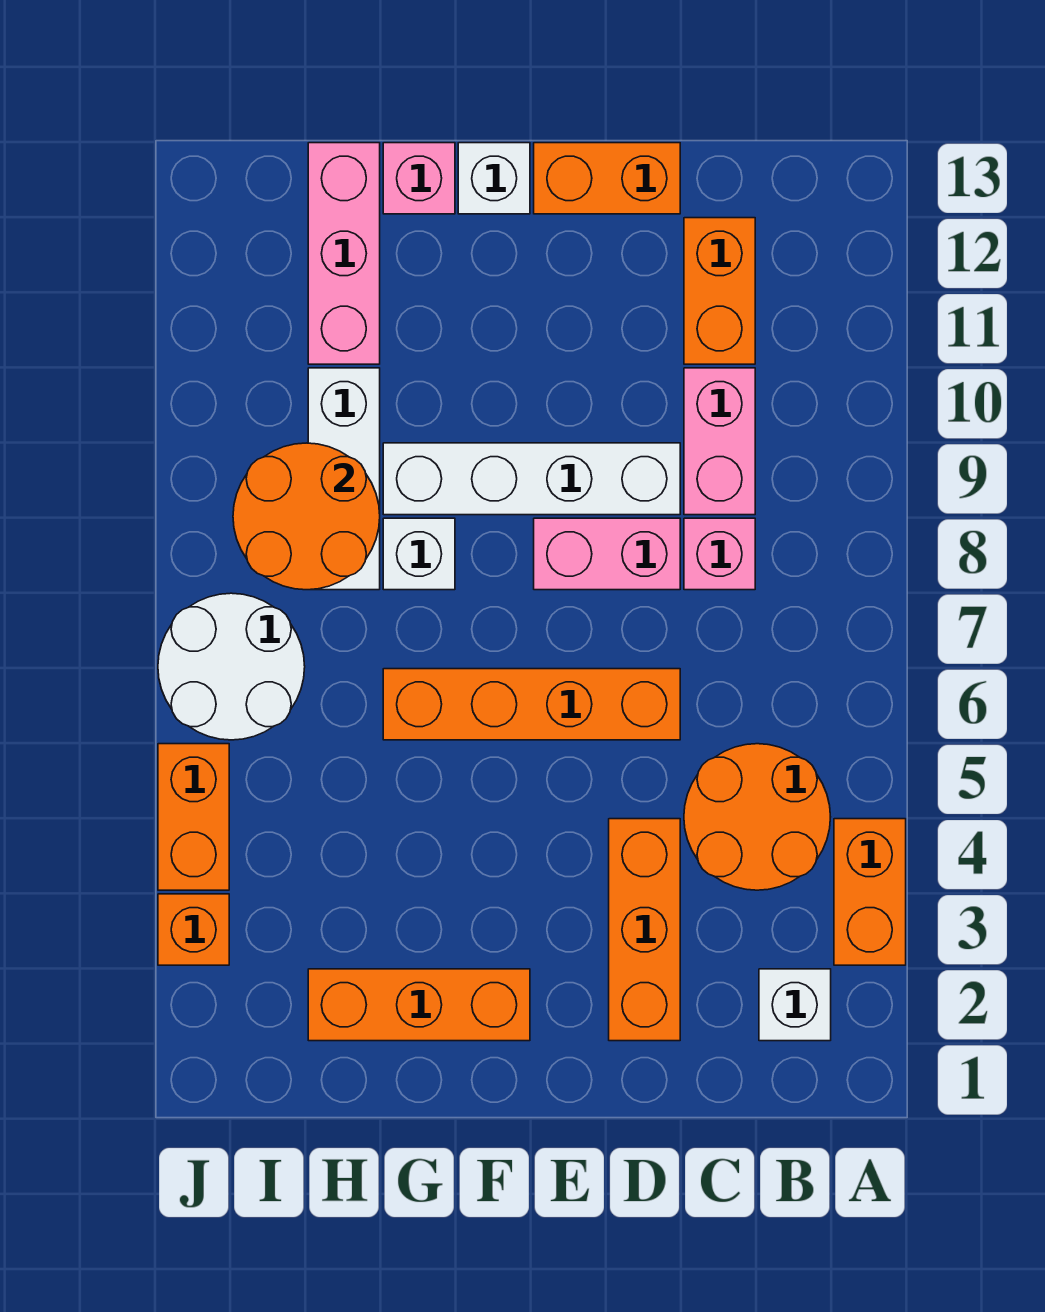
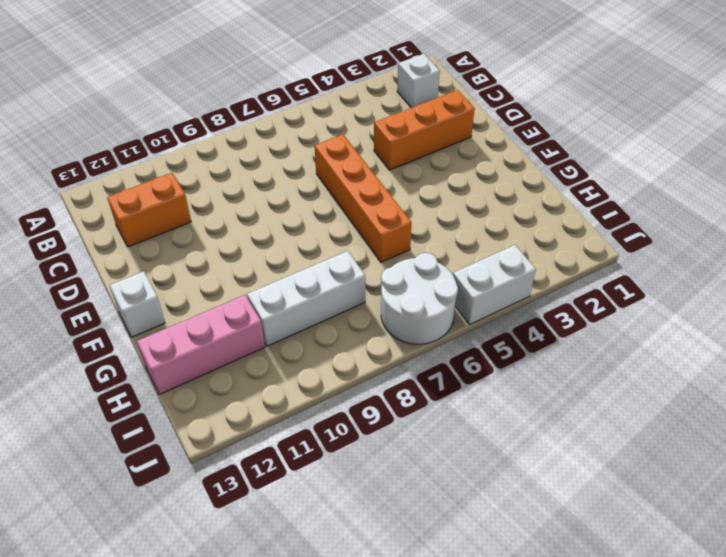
white 1x2 brick [453,245,536,325] -> orange 1x2 brick [158,744,229,890]
none -> orange 1x2 brick [834,819,906,965]
none -> orange 2x2 round brick [684,744,830,890]
none -> pink 1x1 brick [684,518,755,590]

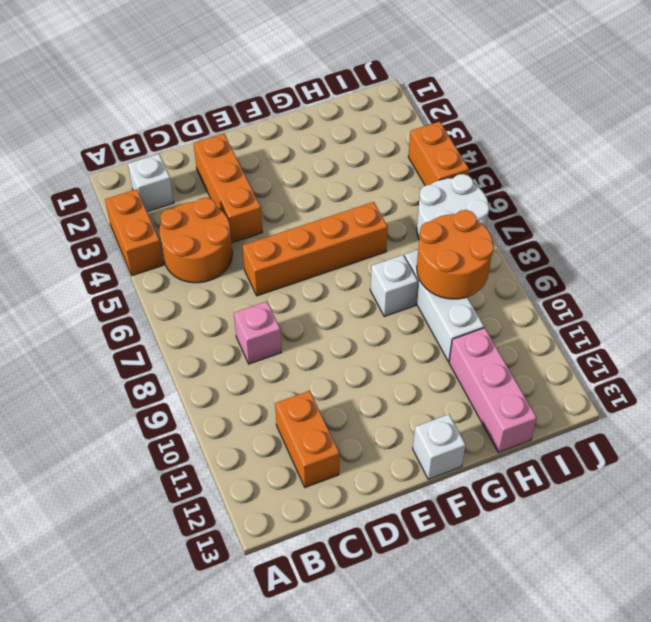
none -> pink 1x2 brick [684,368,755,515]
none -> pink 1x2 brick [534,518,680,590]
none -> white 1x4 brick [383,443,680,515]

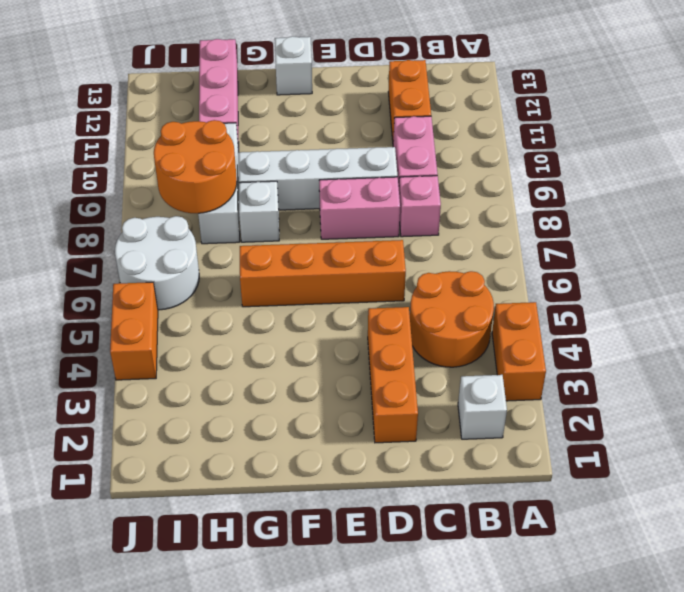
none -> orange 1x2 brick [534,143,680,214]
none -> orange 1x3 brick [308,969,530,1041]
none -> pink 1x1 brick [383,143,455,214]

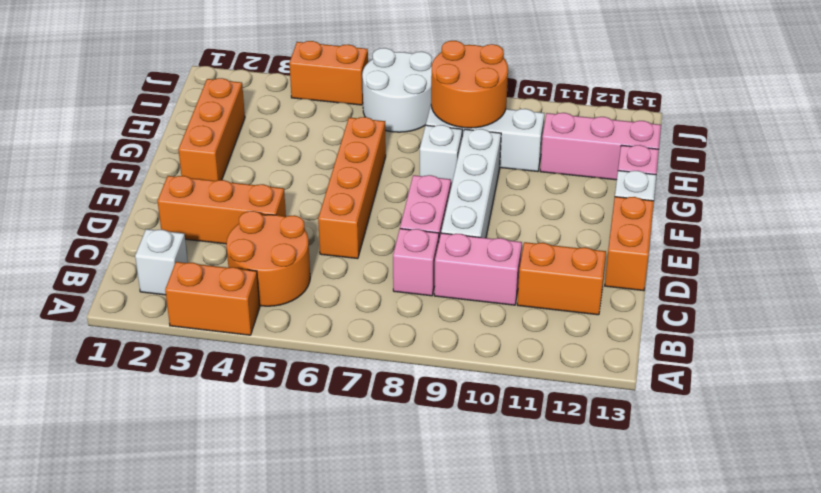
none -> orange 1x1 brick [158,894,229,965]

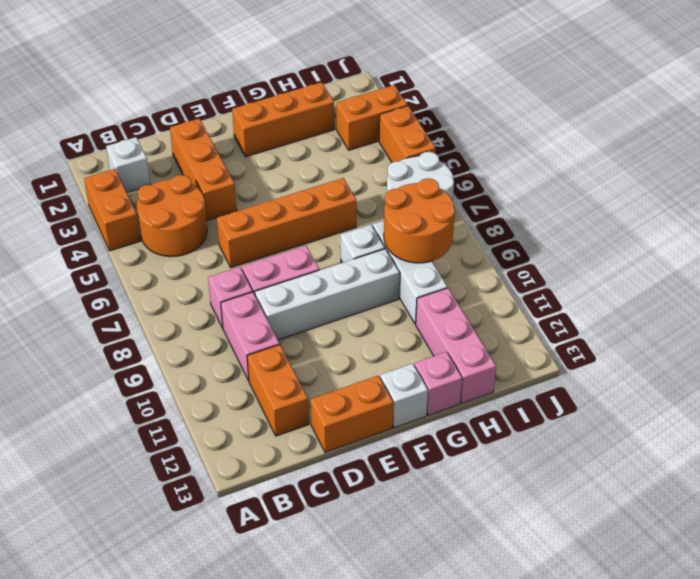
orange 1x2 brick [336,85,408,150] -> orange 1x1 brick [158,894,229,965]

